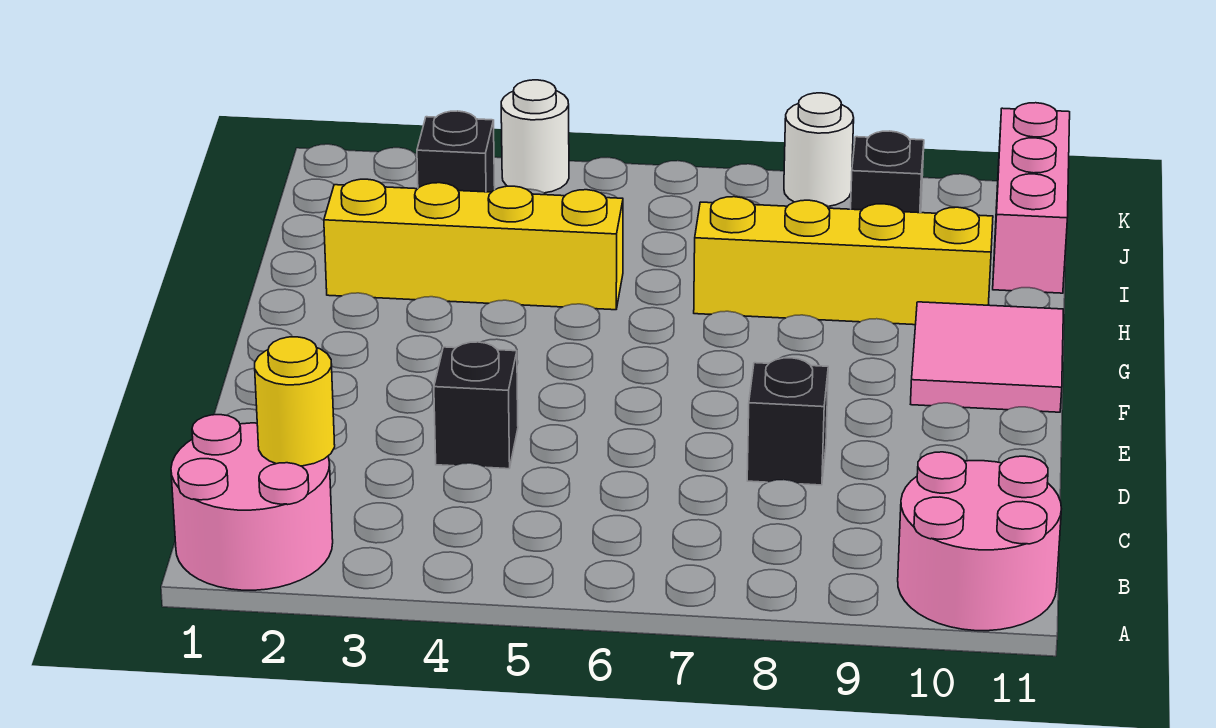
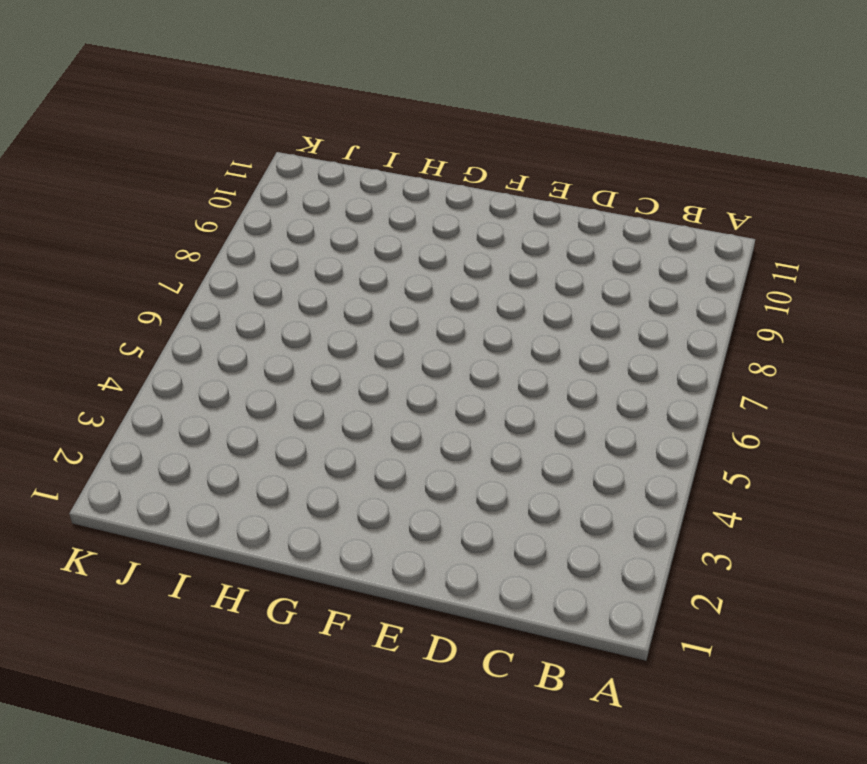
none -> pink 2x2 round brick [171,415,333,590]
none -> pink 2x2 round brick [898,452,1061,631]
none -> black 1x1 brick [434,342,518,469]

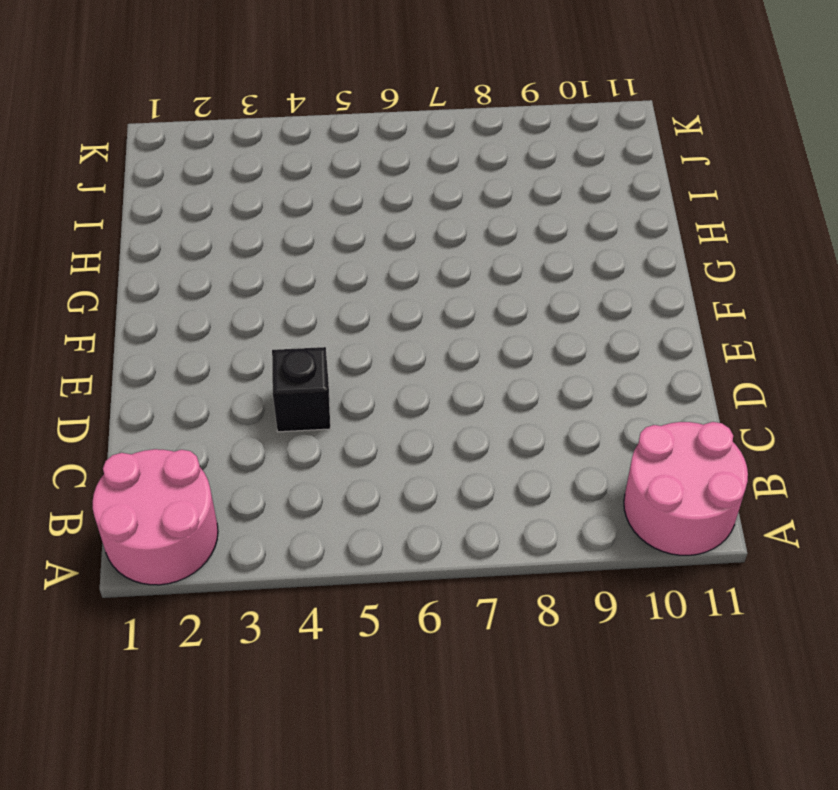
none -> black 1x1 brick [747,358,828,485]
none -> pink 2x2 tile [911,302,1063,412]
none -> yellow 1x4 brick [324,179,623,310]

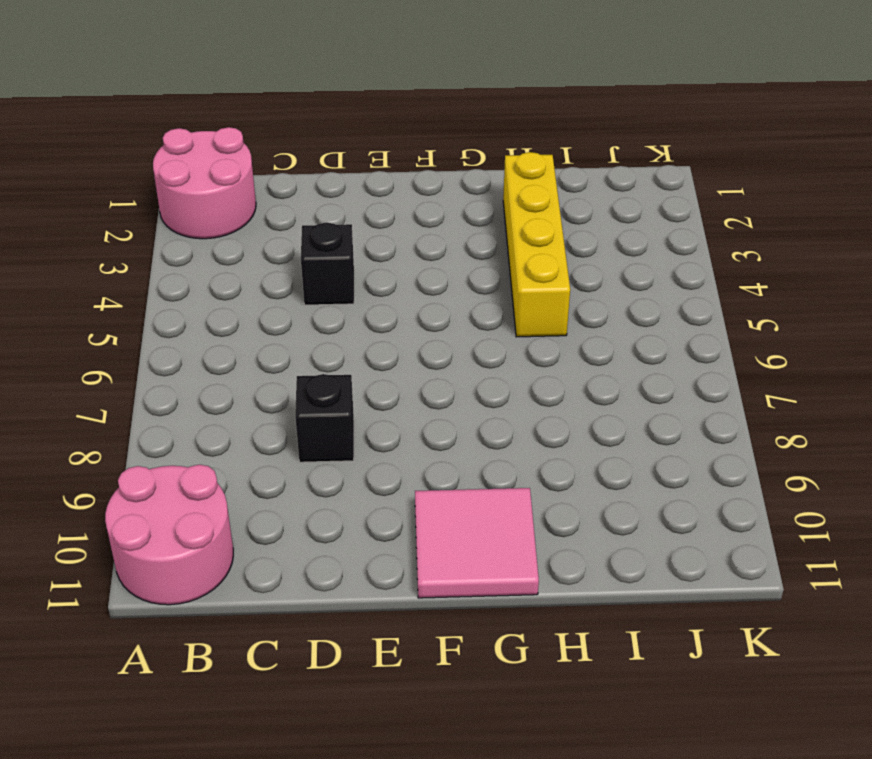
none -> yellow 1x4 brick [694,197,993,325]
none -> pink 1x3 brick [993,103,1070,293]
none -> black 1x1 brick [417,111,495,192]

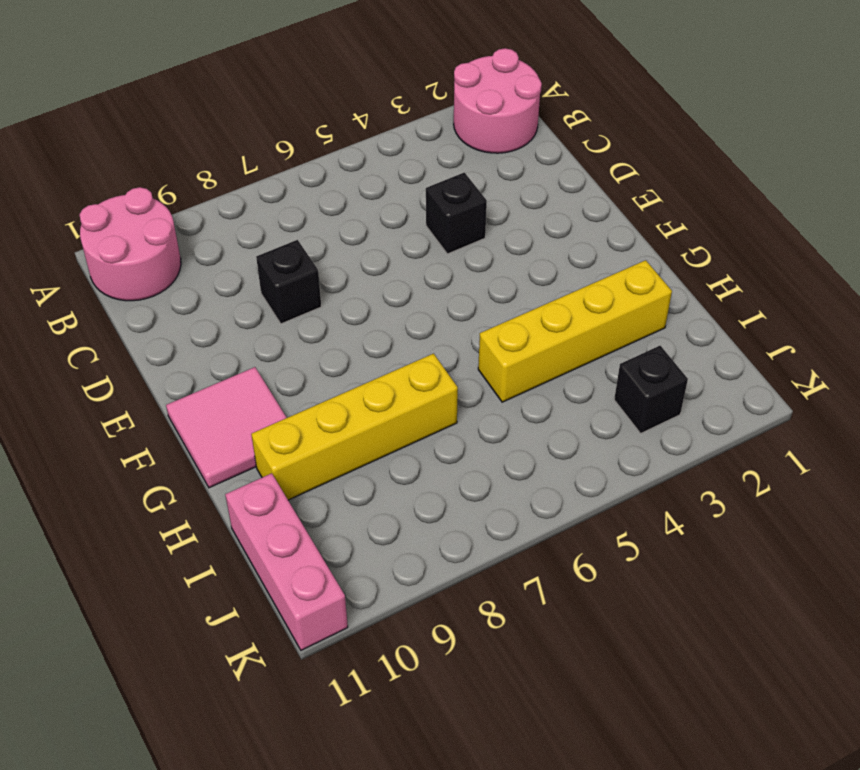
none -> black 1x1 brick [851,131,924,213]
none -> white 1x1 round brick [501,80,569,193]
none -> white 1x1 round brick [784,93,854,206]

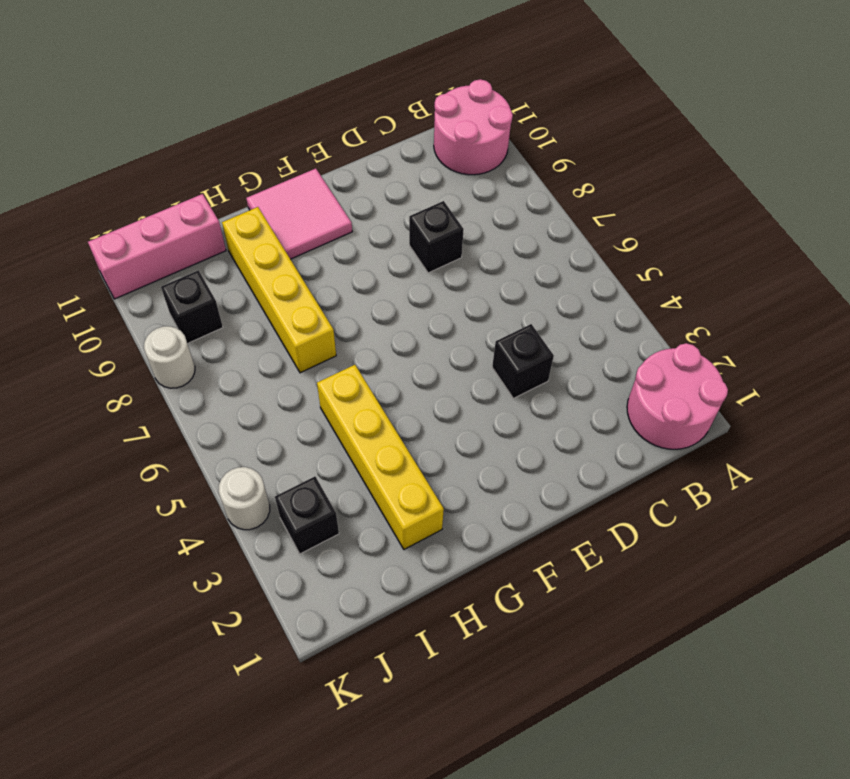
none -> yellow 1x1 round brick [255,337,335,466]

